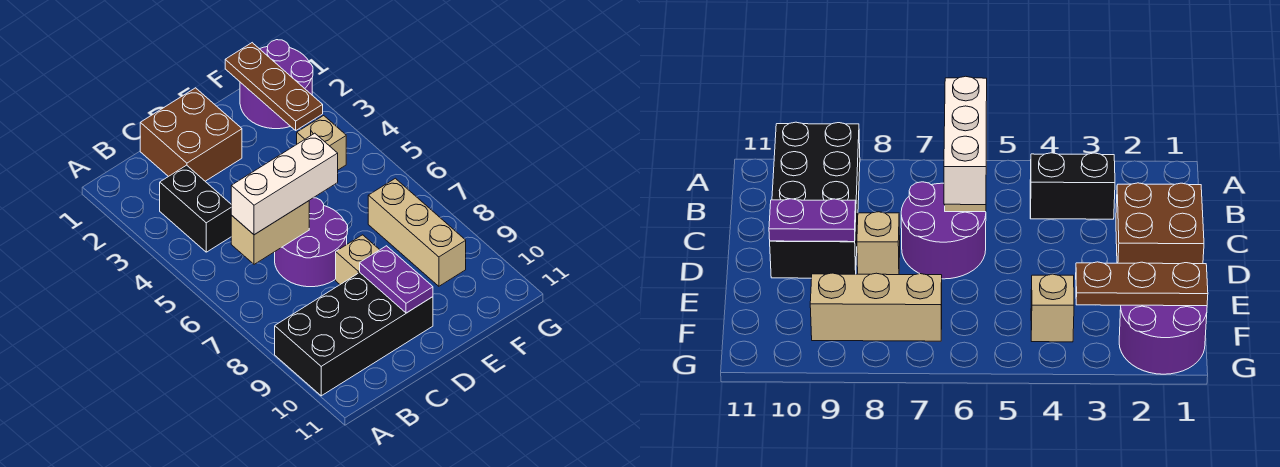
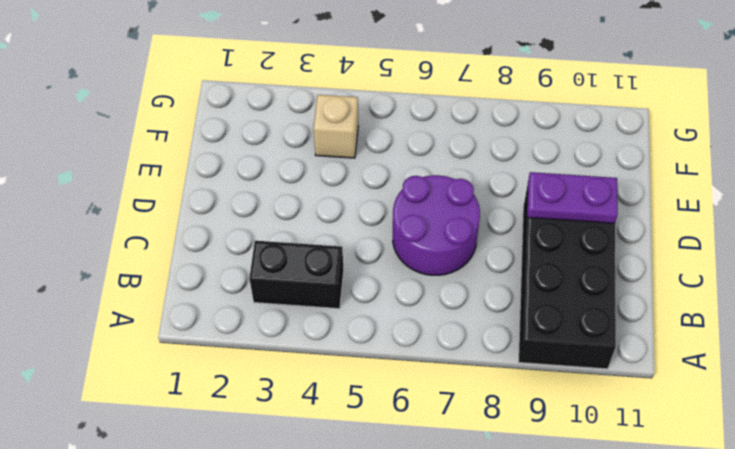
none -> brown 2x2 brick [140,88,242,181]
none -> tan 1x1 brick [336,235,379,284]
none -> purple 2x2 round brick [240,40,313,129]

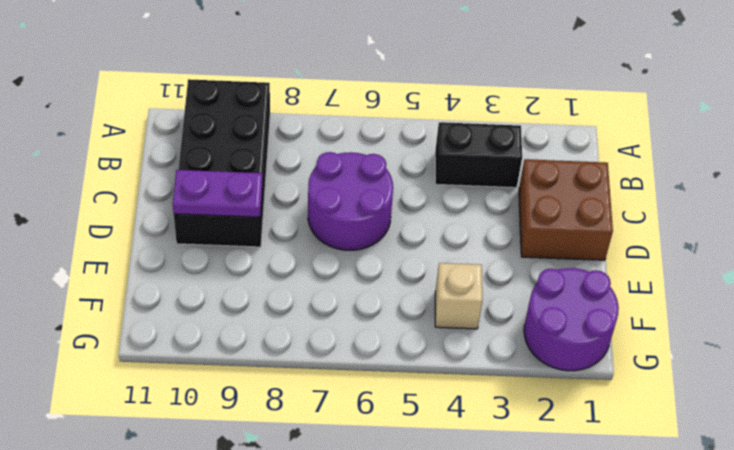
none -> tan 1x1 brick [336,235,379,284]
none -> tan 1x3 brick [368,178,466,286]
none -> tan 1x2 brick [231,201,309,264]

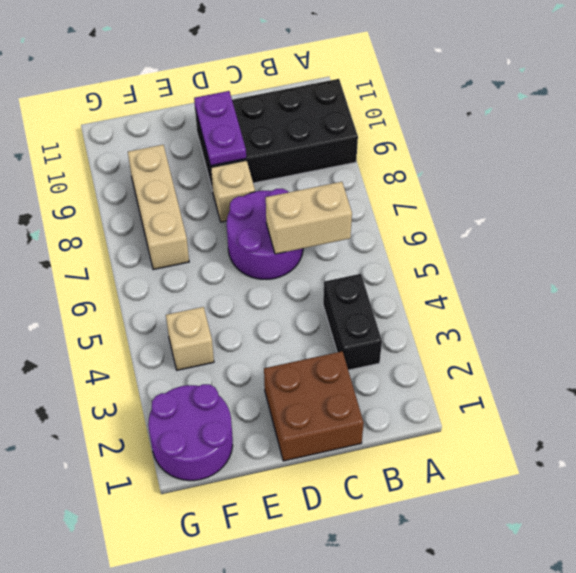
none -> brown 1x3 plate [225,43,323,130]
none -> white 1x3 brick [231,133,338,235]

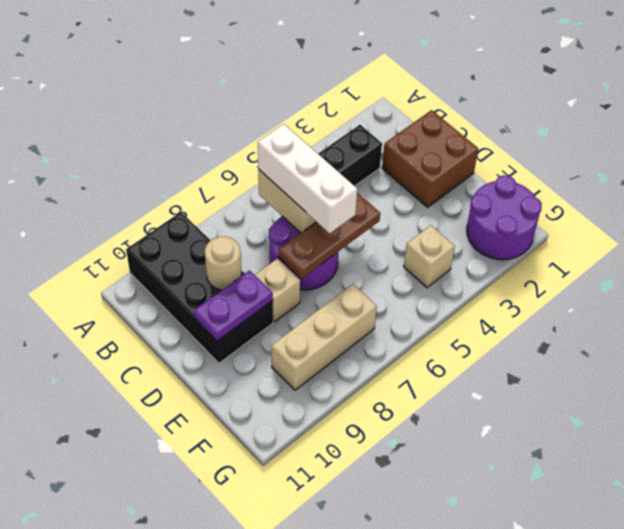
tan 1x1 round brick [205,237,241,290] -> none
brown 1x3 plate [279,193,380,278] -> brown 1x3 plate moved to [225,43,323,130]

